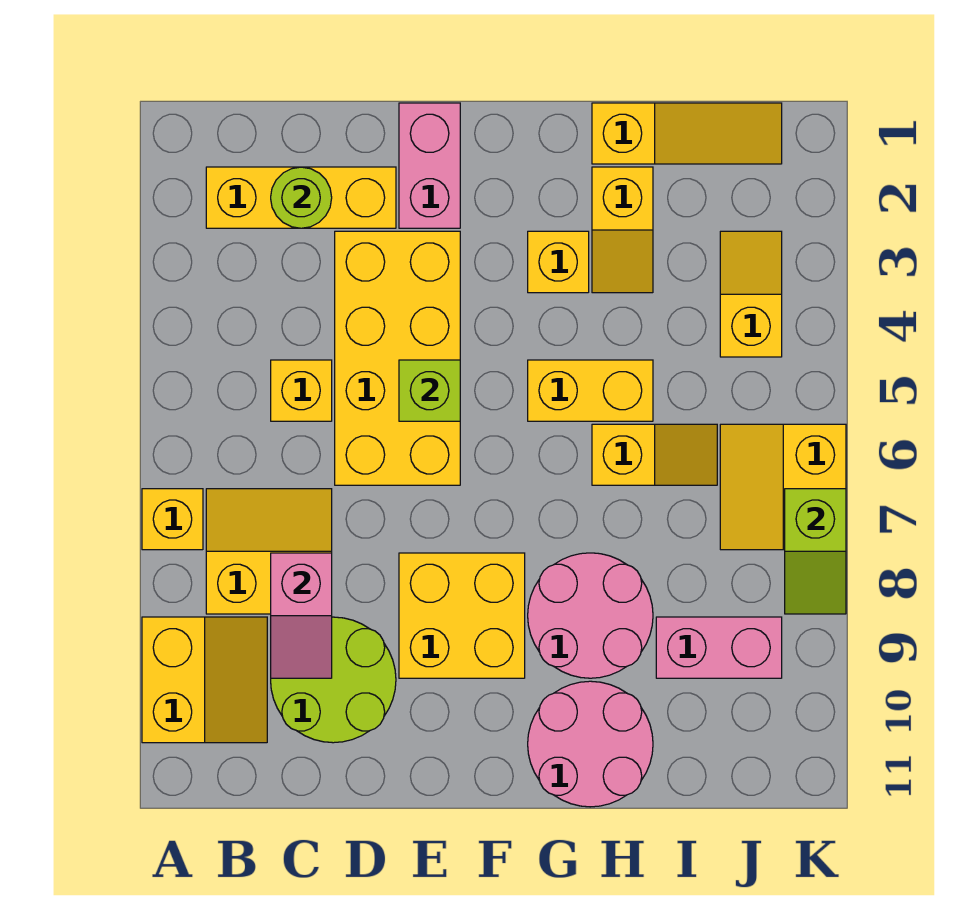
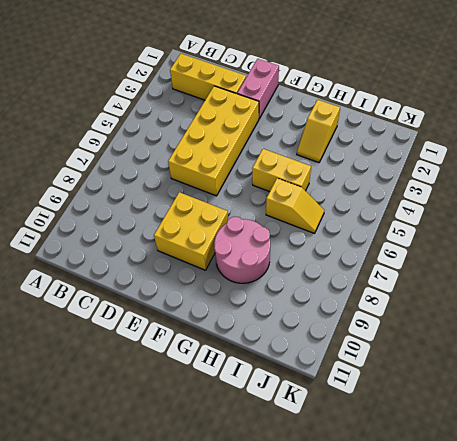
none -> yellow 1x1 brick [142,489,203,550]
none -> yellow 2x2 slope [142,617,267,743]
none -> yellow 2x2 slope [206,489,332,614]

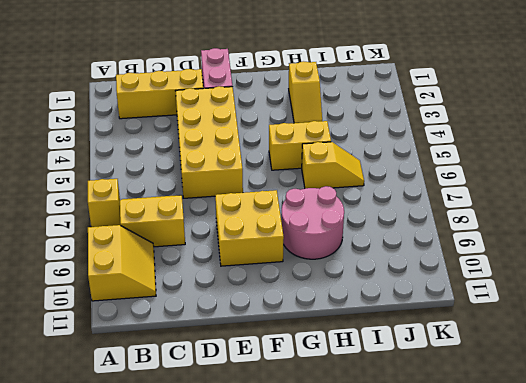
none -> yellow 1x1 brick [271,360,332,421]
none -> lime 2x2 round brick [271,617,396,743]
none -> yellow 1x1 brick [528,231,589,293]

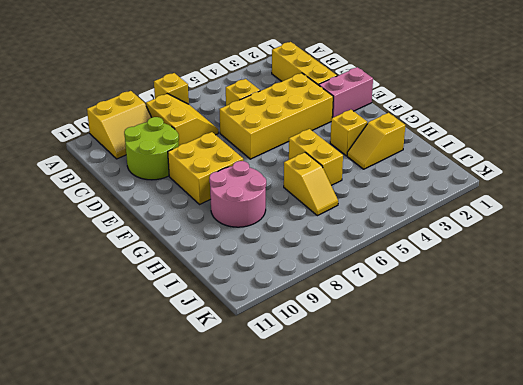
none -> pink 2x2 round brick [528,681,653,807]
none -> yellow 1x3 slope [592,103,782,164]
none -> pink 1x2 brick [656,617,782,678]

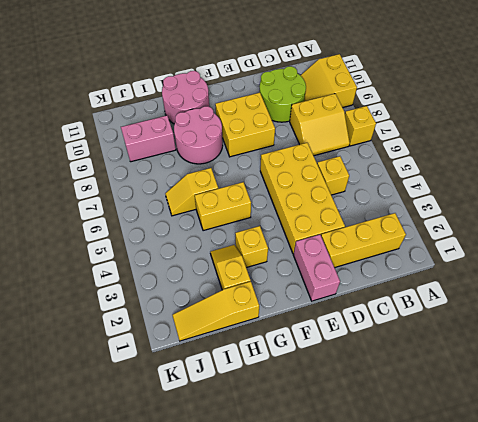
none -> yellow 1x2 slope [720,231,782,357]
none -> yellow 2x2 slope [720,424,846,550]
none -> lime 1x1 round brick [271,167,332,228]

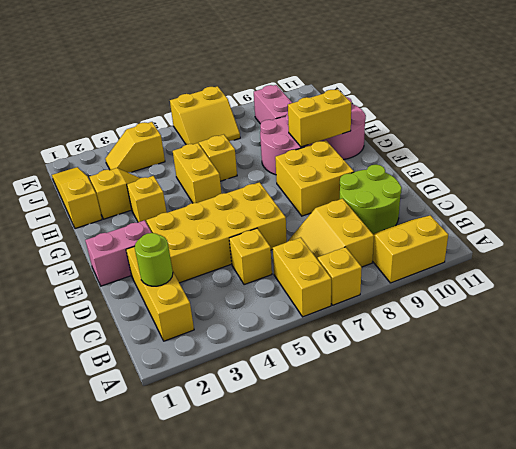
yellow 1x2 brick [273,237,331,317] -> none
yellow 1x2 brick [288,89,351,147] -> none
none -> pink 1x2 slope [271,553,332,678]
none -> lime 1x1 brick [399,360,460,421]
none -> lime 1x2 slope [785,489,846,614]

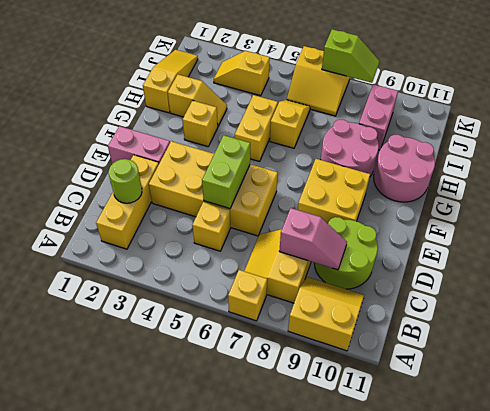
lime 1x2 brick [202,135,250,209] -> lime 1x1 brick [399,360,460,421]

